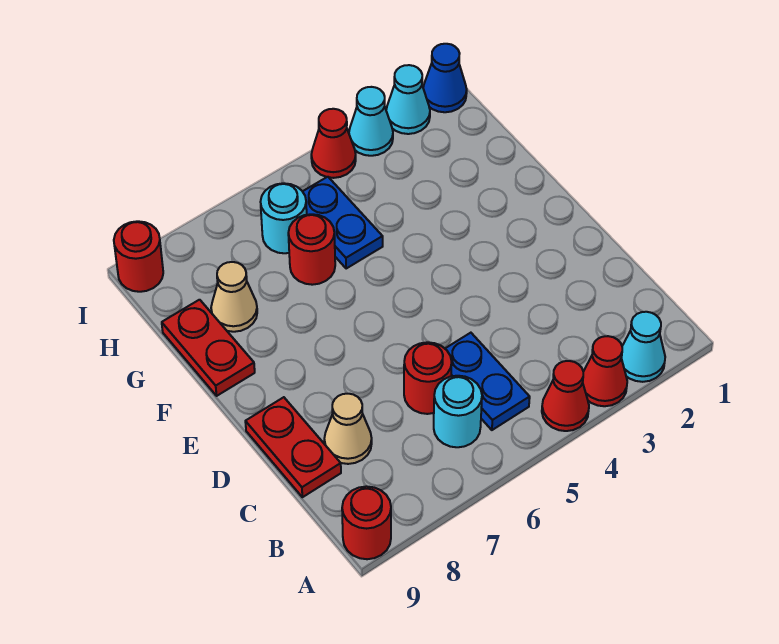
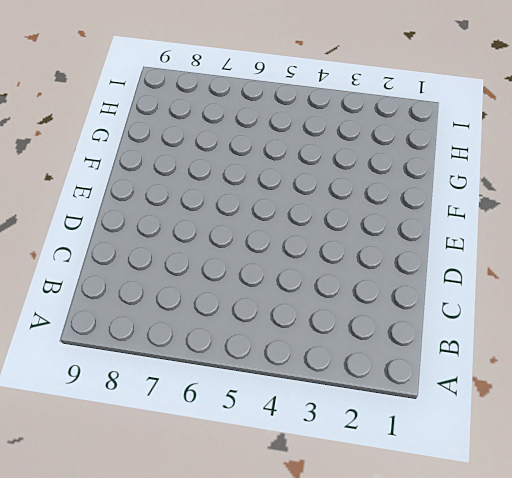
none -> cyan 1x1 cone [622,312,665,382]
none -> red 1x1 cone [583,336,627,406]
none -> red 1x1 cone [542,361,589,431]

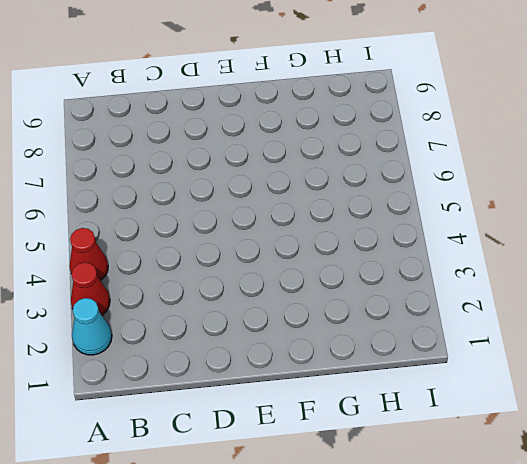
none -> red 1x1 round brick [342,486,391,559]
none -> blue 1x2 plate [445,333,530,430]
none -> cyan 1x1 round brick [434,376,482,447]

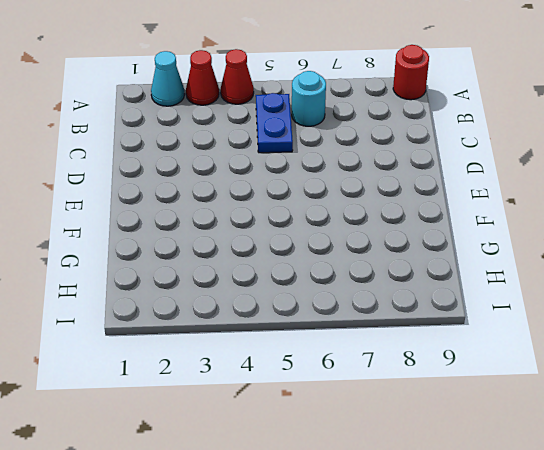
none -> red 1x1 round brick [404,342,452,414]
none -> tan 1x1 cone [324,394,372,464]
none -> red 1x2 plate [245,397,341,497]

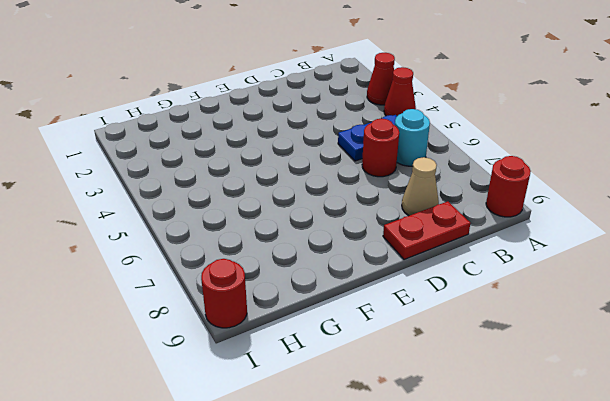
none -> cyan 1x1 cone [622,312,665,382]
none -> red 1x2 plate [162,300,255,396]
none -> blue 1x2 plate [303,177,383,269]

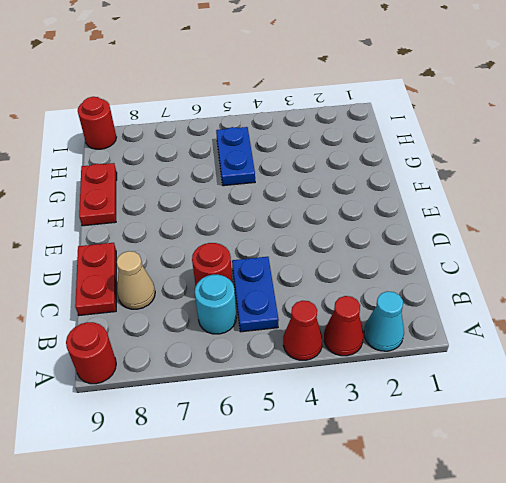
none -> red 1x1 round brick [288,214,335,285]
none -> tan 1x1 cone [211,262,257,332]
none -> cyan 1x1 round brick [261,183,307,253]

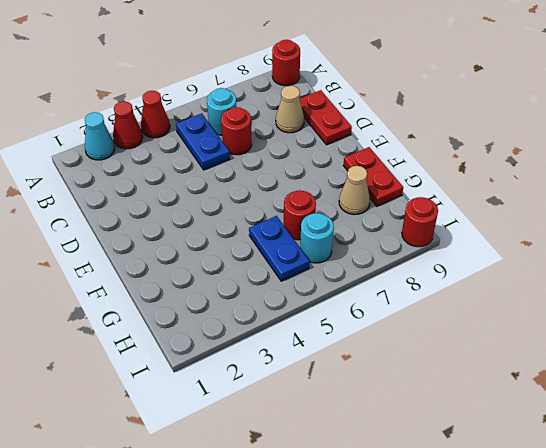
none -> blue 1x1 cone [423,44,467,112]
none -> cyan 1x1 cone [386,65,430,134]
none -> cyan 1x1 cone [349,87,393,156]

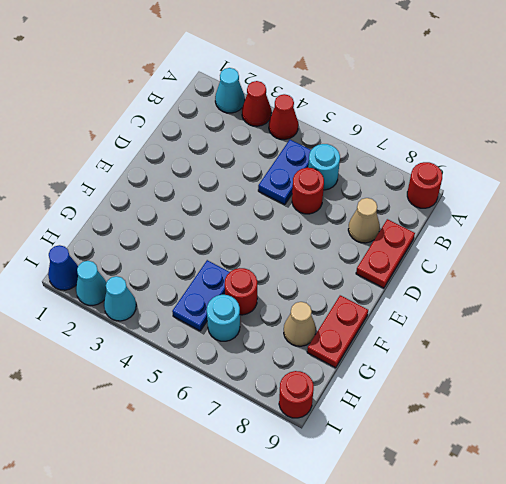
none -> red 1x1 cone [311,109,356,178]

